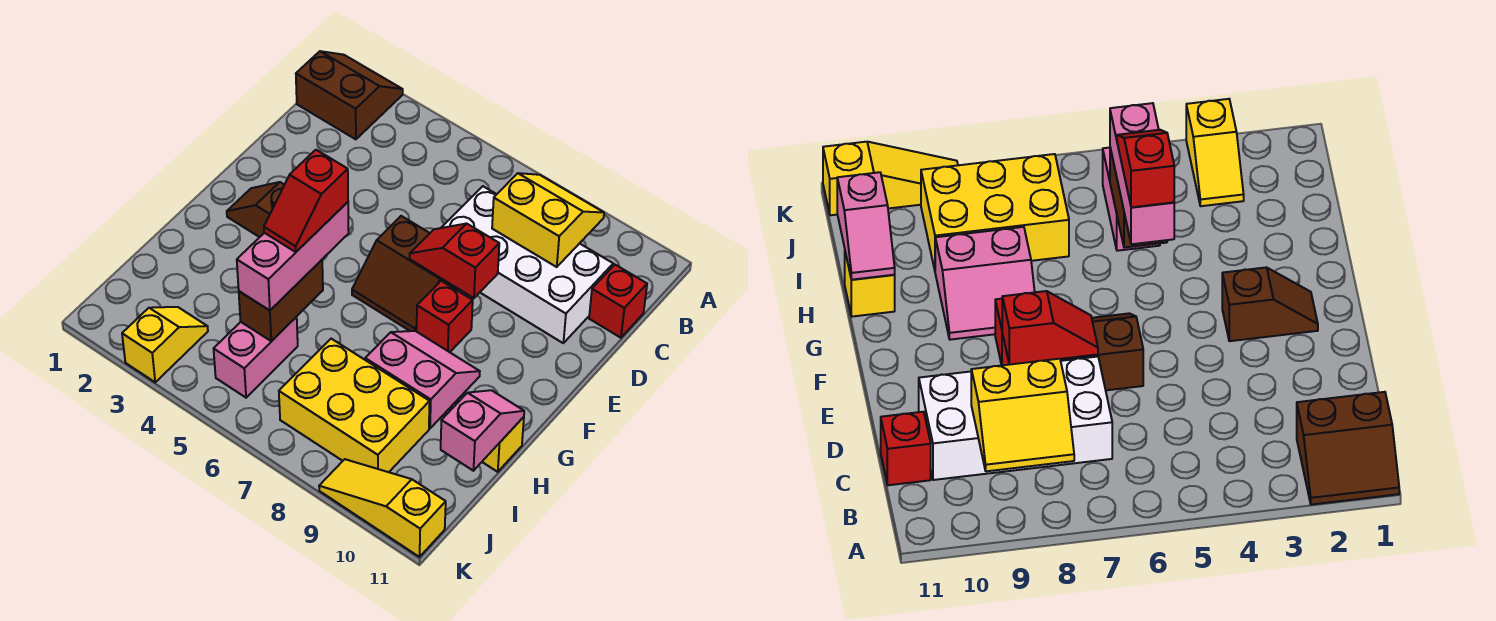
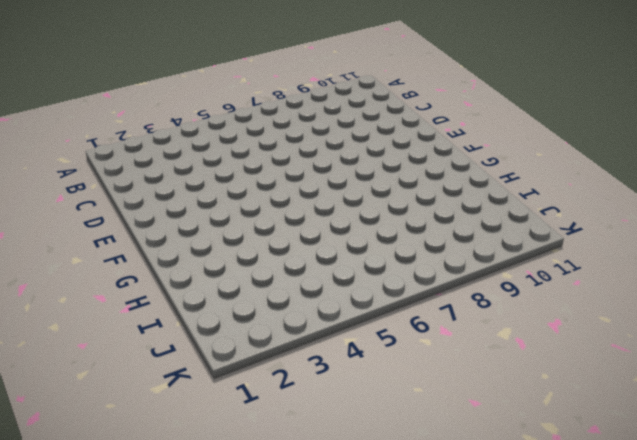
none -> brown 2x2 slope [296,51,403,139]
none -> white 2x4 brick [441,186,613,343]
none -> red 1x1 brick [589,265,647,338]

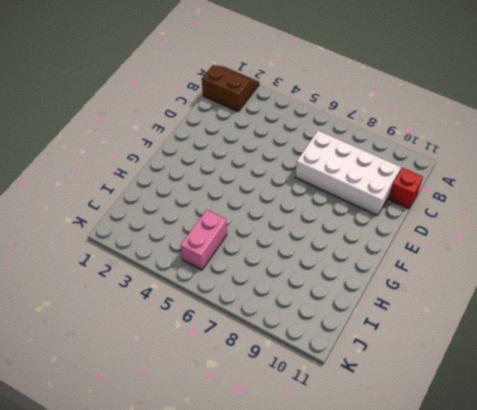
none -> brown 2x2 slope [352,216,458,331]
none -> brown 1x2 slope [227,182,284,237]
none -> red 1x1 brick [417,281,473,352]

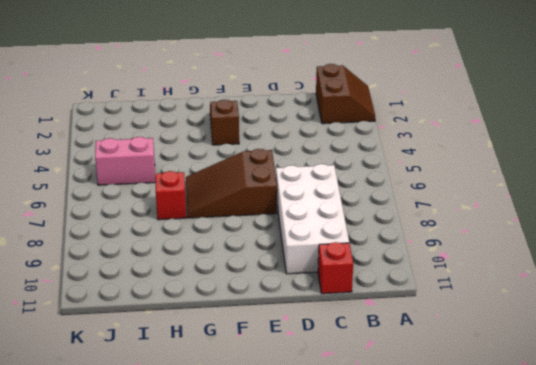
brown 2x3 slope [186,149,277,218] -> brown 2x2 slope [352,216,458,331]
red 1x1 brick [155,171,186,220] -> red 1x1 brick moved to [417,281,473,352]
none -> pink 2x2 slope [365,331,480,428]
none -> yellow 1x1 brick [482,417,524,472]
none -> yellow 2x3 brick [279,339,430,472]

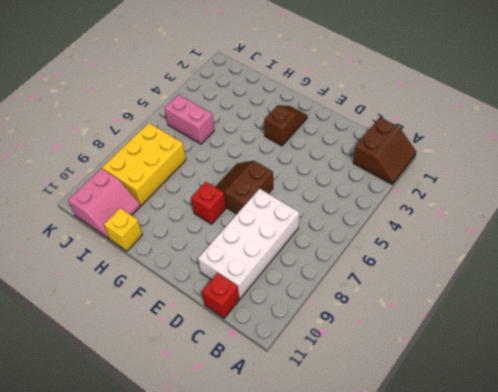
pink 2x2 slope [68,168,141,239] -> pink 2x2 slope moved to [365,331,480,428]
none -> yellow 1x2 slope [122,307,208,382]
none -> yellow 1x3 slope [319,459,446,557]
none -> yellow 2x2 slope [492,173,604,267]

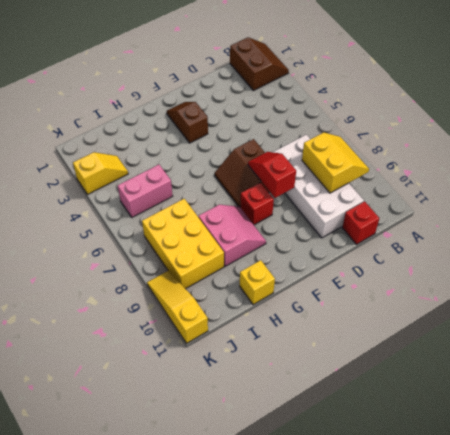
none -> brown 1x2 brick [239,260,323,341]
none -> pink 1x2 slope [441,390,524,471]
none -> pink 1x3 brick [237,202,349,310]

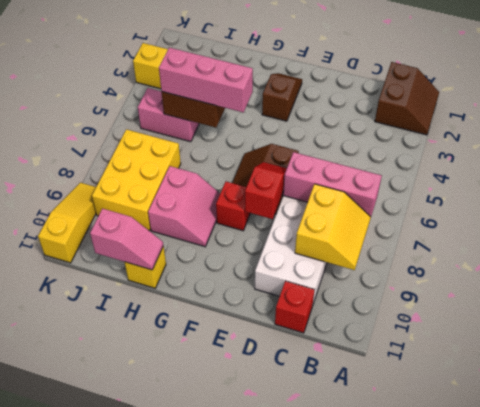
pink 1x3 brick [283,152,382,217] -> none
none -> red 1x2 slope [264,150,348,252]

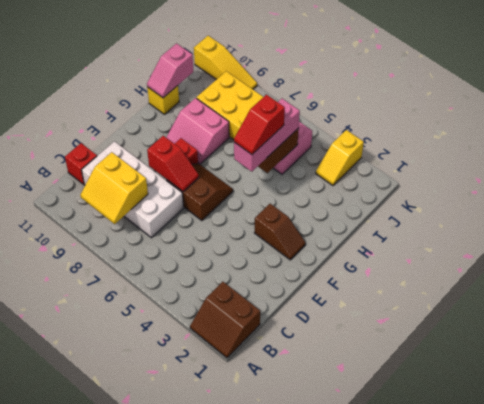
red 1x2 slope [234,95,285,154] -> red 1x2 slope turned to [264,150,348,252]

